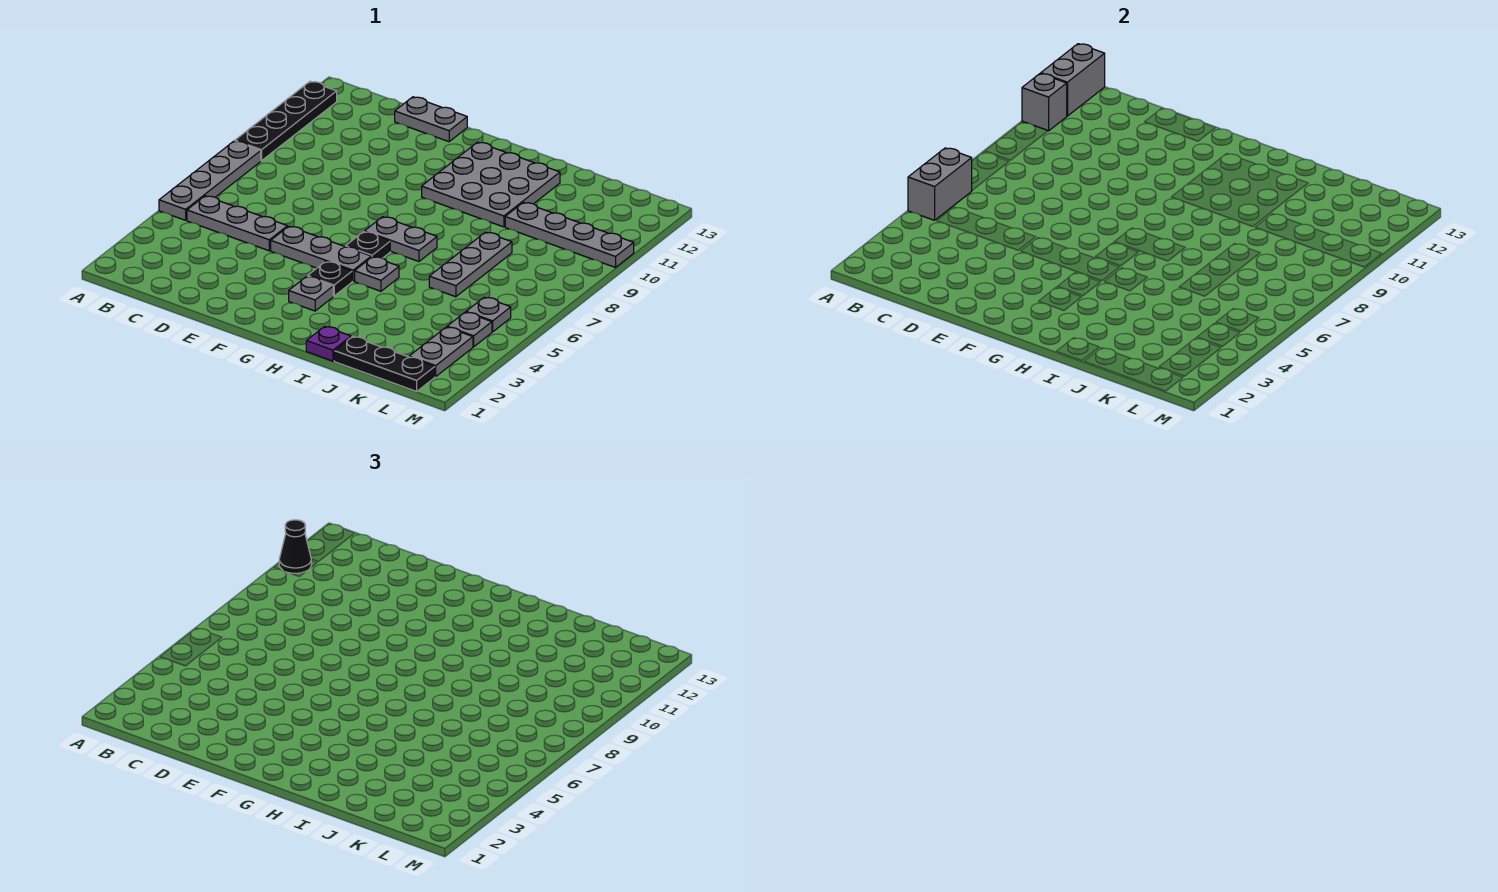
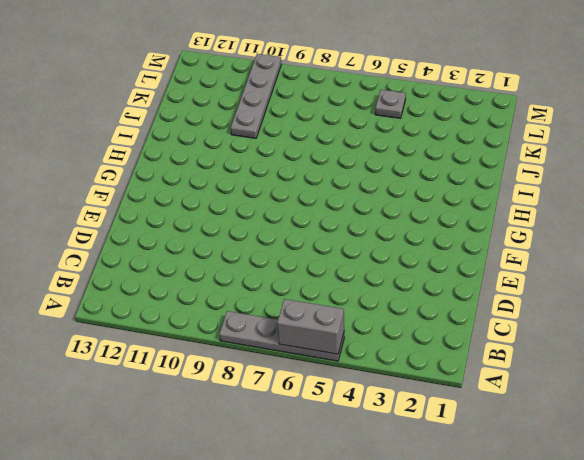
none -> black 1x4 plate [235,81,337,161]
none -> grey 1x3 plate [187,196,287,251]
none -> grey 1x2 plate [395,97,467,142]

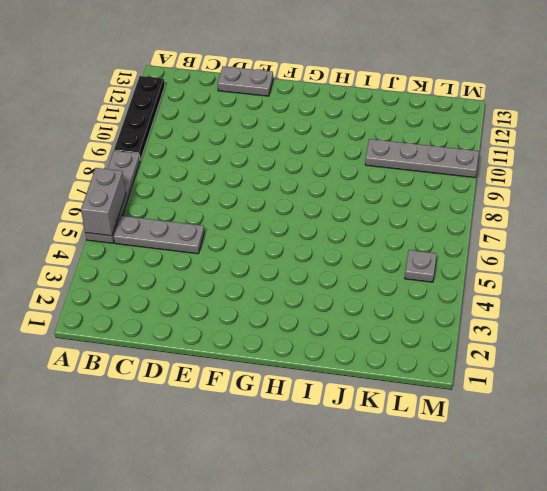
none -> grey 1x3 plate [271,226,371,281]
none -> grey 1x1 plate [289,276,333,311]
none -> black 1x1 plate [308,261,352,296]

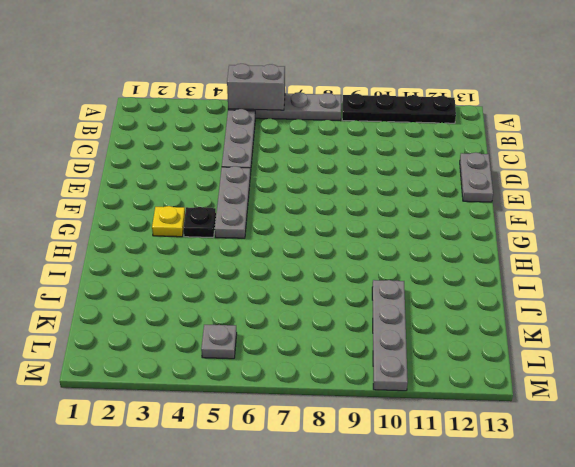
yellow 1x1 plate [152,206,185,237] -> grey 1x1 plate [289,276,333,311]
none -> black 1x1 plate [346,232,390,258]
none -> grey 1x2 plate [365,217,437,261]
none -> grey 3x3 plate [422,142,560,227]

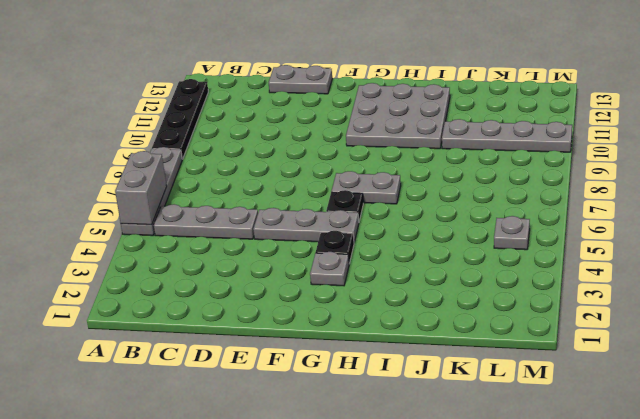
none -> grey 1x1 plate [355,257,399,291]
none -> purple 1x1 plate [306,326,351,361]
none -> black 1x3 plate [334,337,435,391]

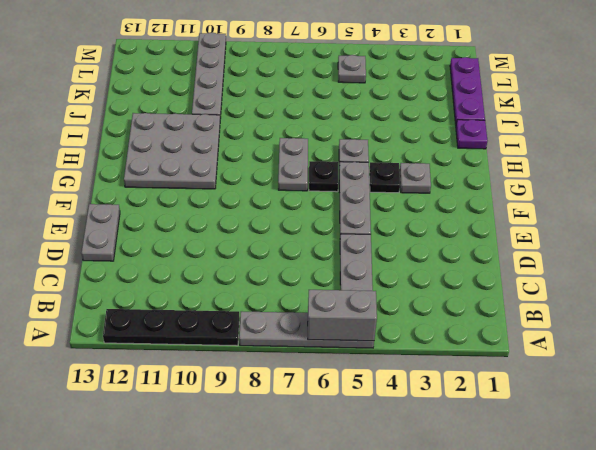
purple 1x3 plate [450,57,485,124] -> black 1x3 plate [334,337,435,391]
none -> grey 1x3 plate [429,232,512,297]
none -> grey 1x2 plate [409,327,473,377]
none -> grey 1x1 plate [447,312,492,347]

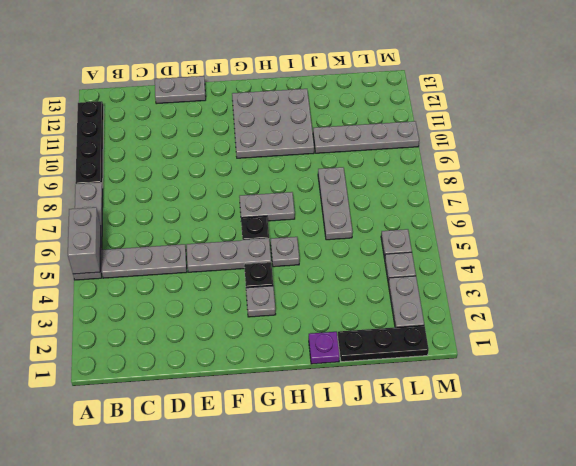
none -> grey 1x1 brick [1022,74,1067,131]
none -> grey 1x2 brick [1041,44,1105,116]
none -> black 1x1 cone [279,520,311,573]

